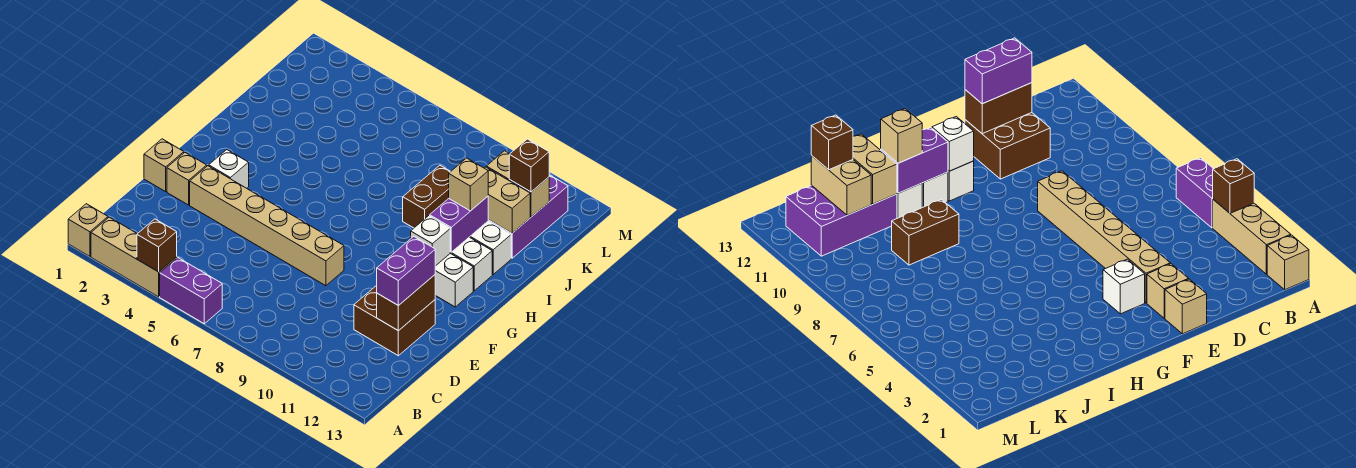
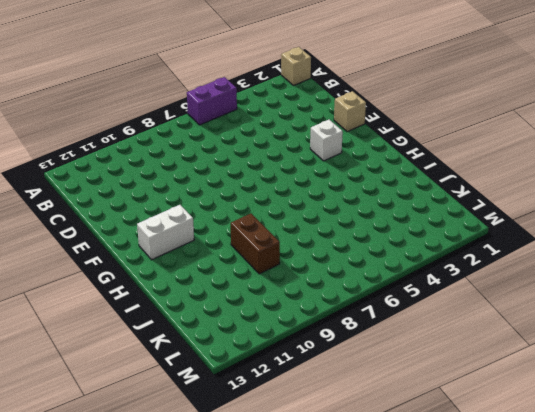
none -> tan 1x3 brick [91,217,177,297]
none -> brown 2x2 brick [354,285,435,356]
none -> tan 1x1 brick [167,153,207,205]

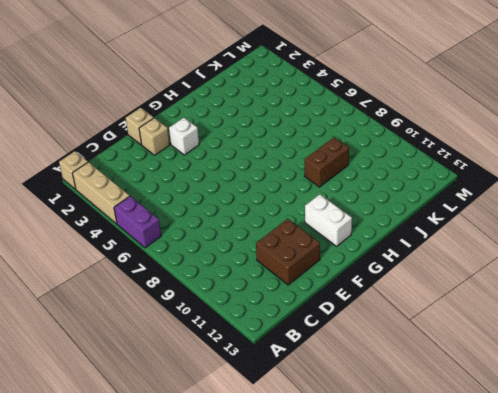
none -> tan 1x6 brick [190,166,344,286]
none -> white 1x2 brick [450,237,492,291]
none -> white 1x2 brick [470,221,511,274]

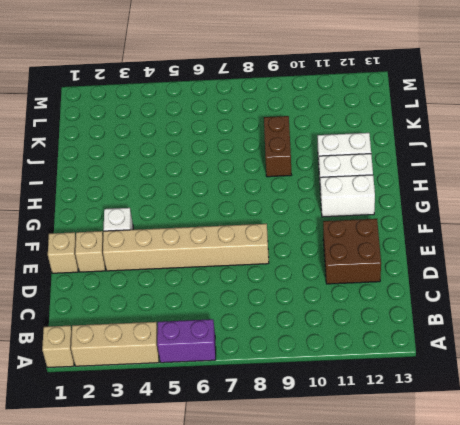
none -> purple 2x3 brick [488,175,568,258]
none -> brown 1x1 brick [137,219,177,272]
none -> brown 1x2 brick [377,275,435,331]

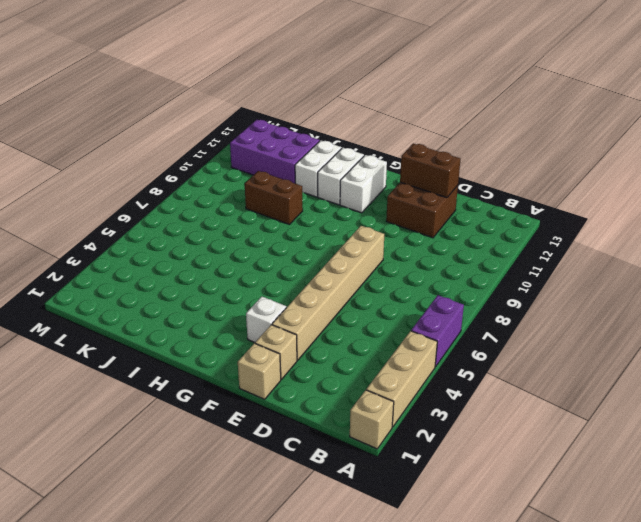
none -> brown 1x1 brick [137,219,177,272]
none -> white 1x1 brick [411,216,450,266]
none -> purple 1x2 brick [430,196,488,252]

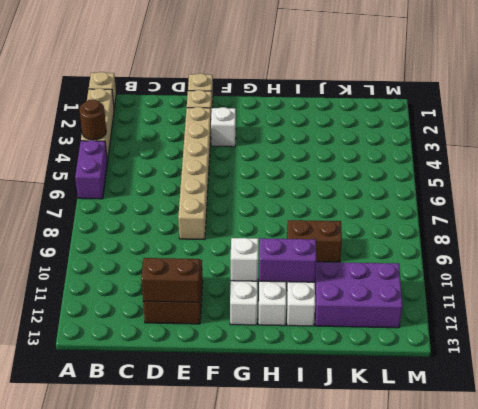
brown 1x1 round brick [80,100,106,140] -> brown 1x1 brick [137,219,177,272]
none -> tan 1x2 brick [485,167,530,233]
none -> tan 1x2 brick [486,151,549,217]
none -> purple 1x2 brick [377,236,435,306]

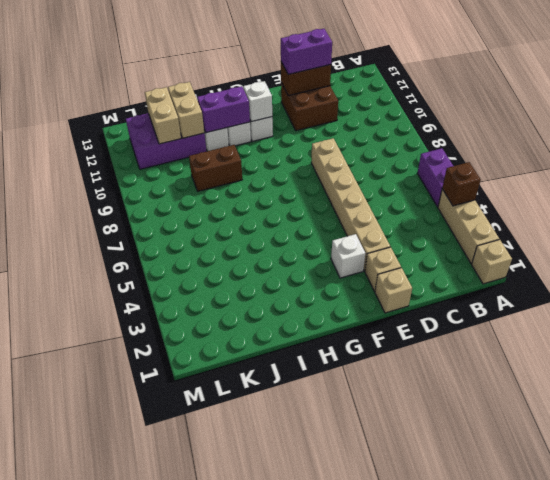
none -> tan 1x1 brick [449,158,488,211]
none -> brown 1x1 brick [509,139,549,192]

